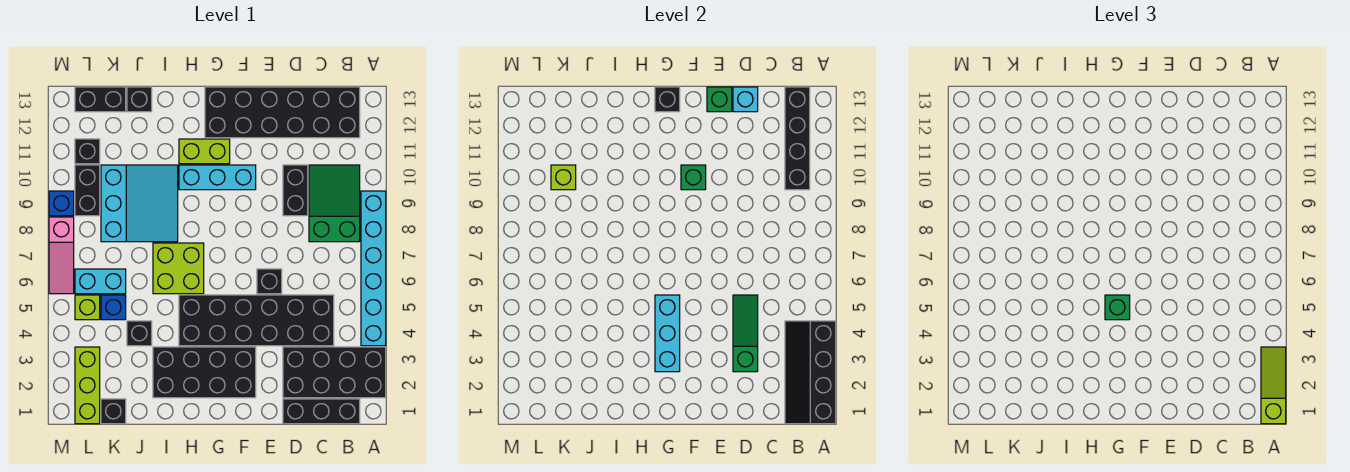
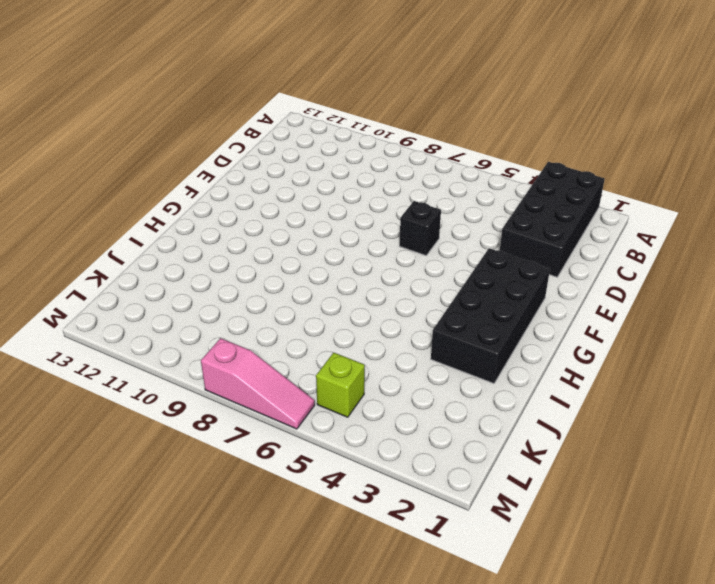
none -> cyan 1x6 brick [361,191,386,346]
none -> black 1x3 brick [283,399,360,424]
none -> green 2x3 slope [309,165,360,242]
none -> black 2x6 brick [205,87,360,138]

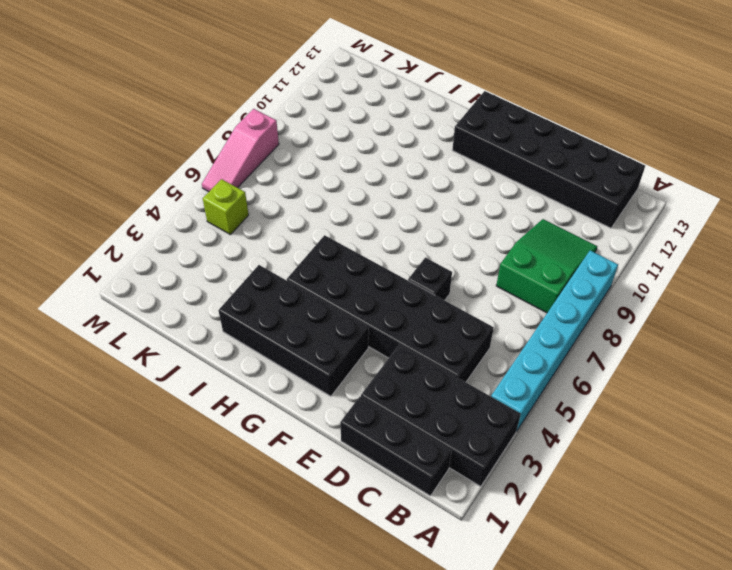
none -> black 1x2 brick [283,165,308,216]
none -> cyan 1x3 brick [179,165,256,190]
none -> lime 1x2 brick [179,139,230,164]
none -> lime 2x2 brick [153,243,204,294]

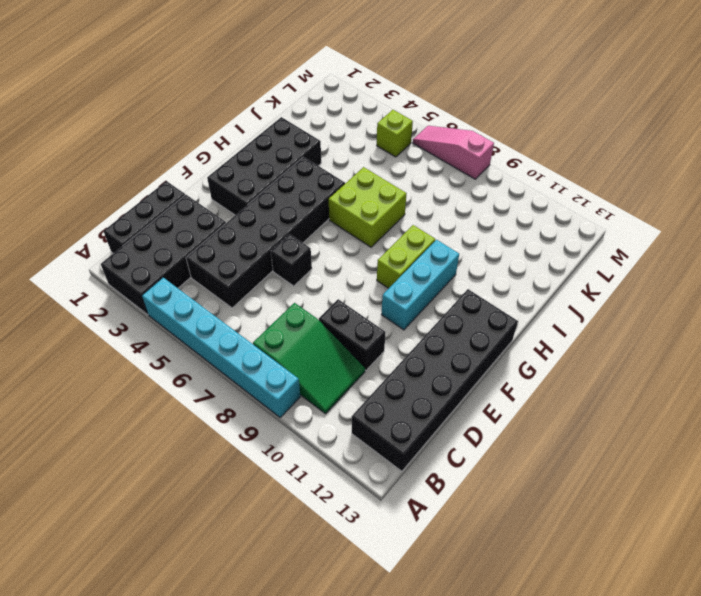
lime 1x2 brick [377,225,435,288] -> lime 1x2 brick moved to [179,139,230,164]
none -> cyan 3x3 slope [101,165,178,242]
none -> black 1x1 brick [127,321,152,346]
none -> black 1x1 brick [127,87,152,112]
none -> black 1x1 brick [101,399,126,424]

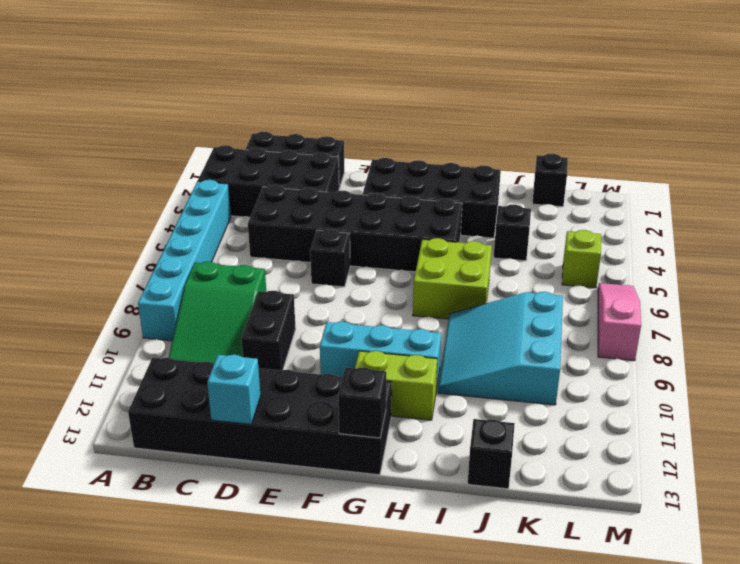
none -> blue 1x1 brick [101,295,126,320]
none -> cyan 1x2 brick [75,269,126,294]
none -> black 1x2 brick [75,87,126,112]
none -> lime 1x3 brick [75,347,100,424]

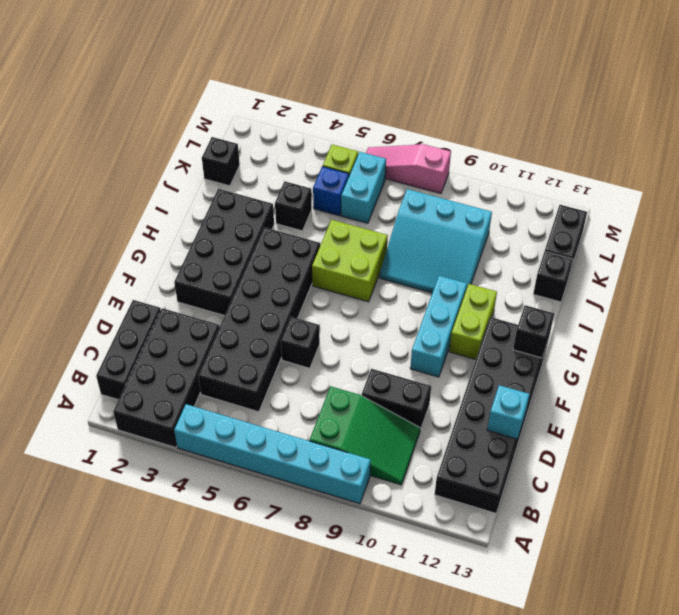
none -> lime 1x3 brick [75,347,100,424]
none -> black 1x2 brick [75,165,100,216]
none -> black 1x1 brick [75,139,100,164]
none -> blue 1x1 brick [49,191,74,216]

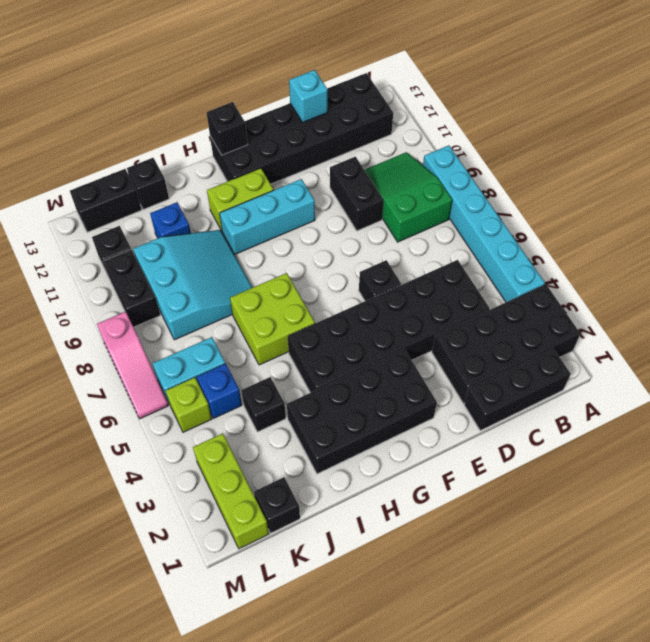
blue 1x1 brick [150,202,191,238] -> blue 1x1 brick moved to [49,191,74,216]
none -> black 2x4 slope [785,321,836,424]
none -> black 1x4 brick [785,87,810,190]
none -> green 1x3 slope [733,295,758,372]
none -> green 1x1 brick [707,87,732,112]

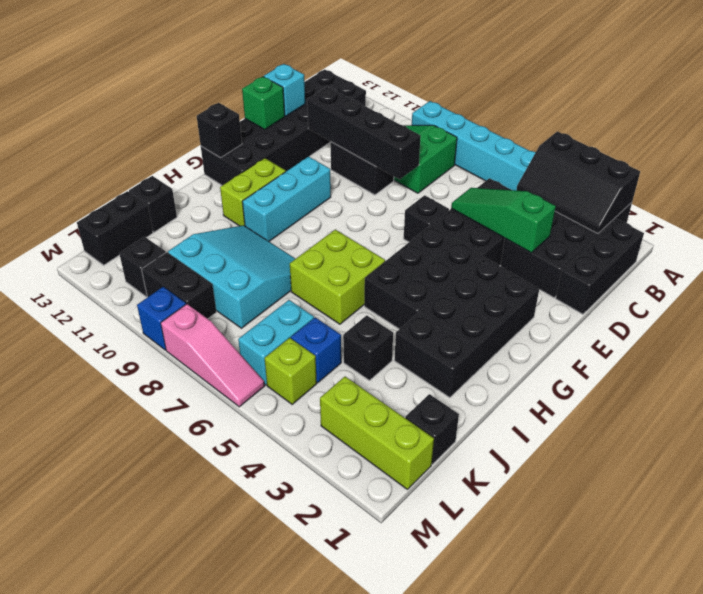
black 2x3 slope [516,131,640,233] -> black 2x4 slope [785,321,836,424]
black 1x4 brick [307,87,421,179] -> black 1x4 brick moved to [785,87,810,190]
none -> green 1x1 brick [681,165,706,190]
none -> cyan 1x3 brick [655,295,680,372]
none -> lime 1x1 brick [551,165,576,190]
none -> lime 1x3 slope [1261,347,1286,424]

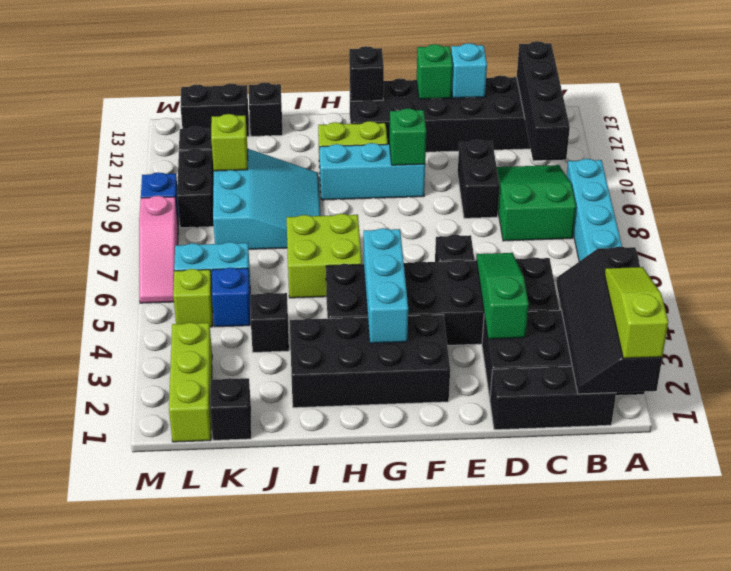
none -> green 1x1 brick [1105,295,1130,320]

